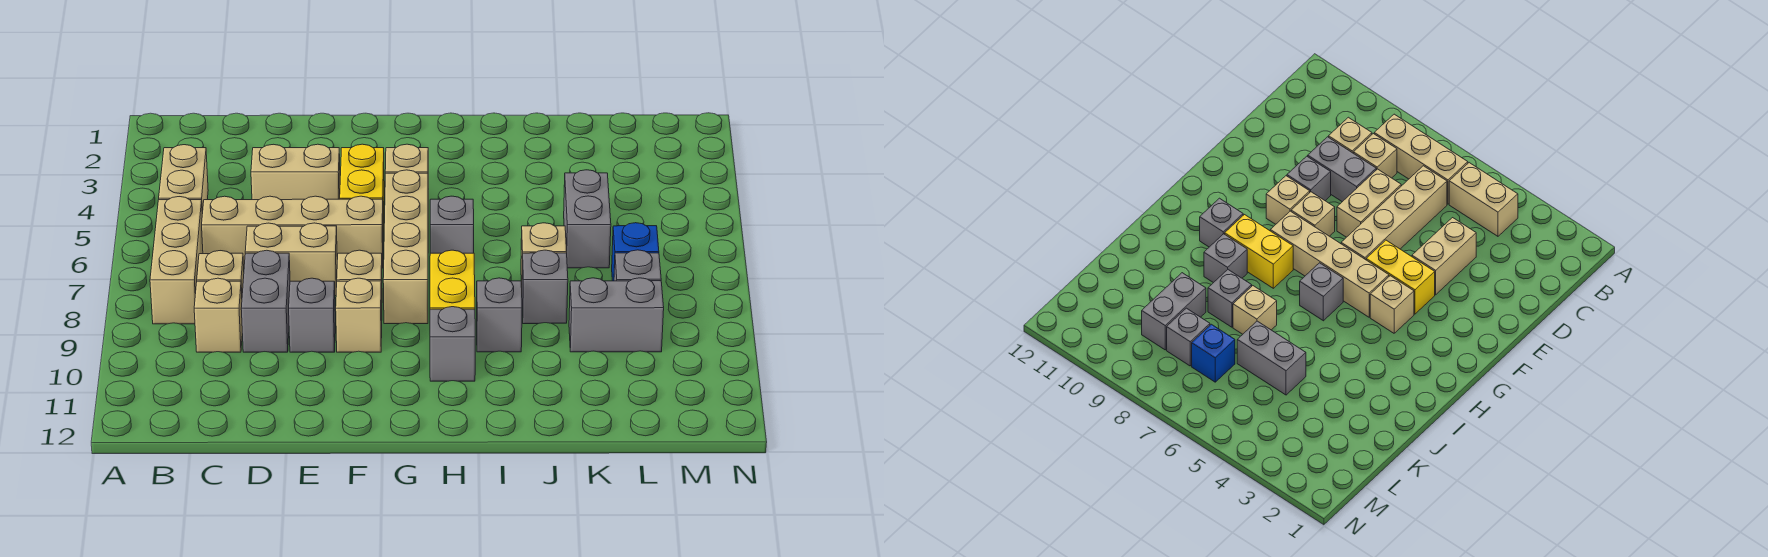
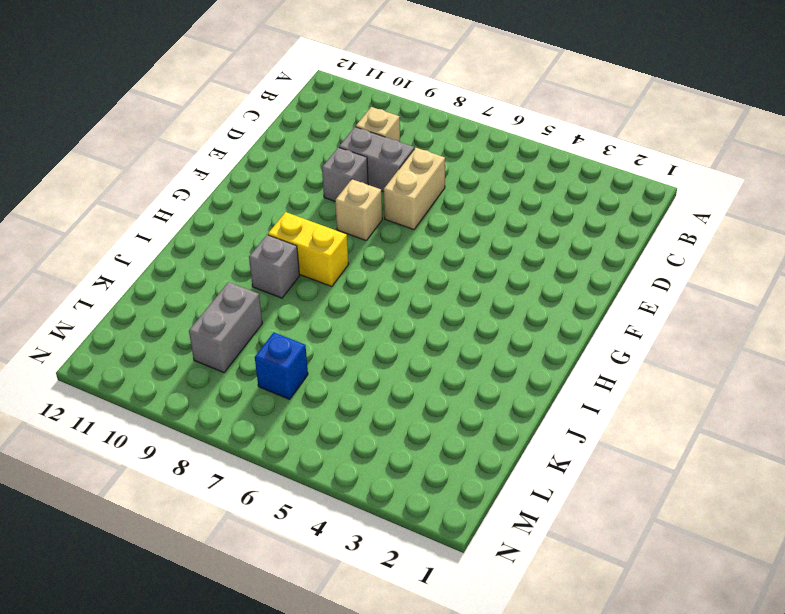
none -> tan 1x2 brick [159,145,208,214]
none -> tan 1x3 brick [150,197,203,324]
none -> tan 1x4 brick [202,196,383,268]

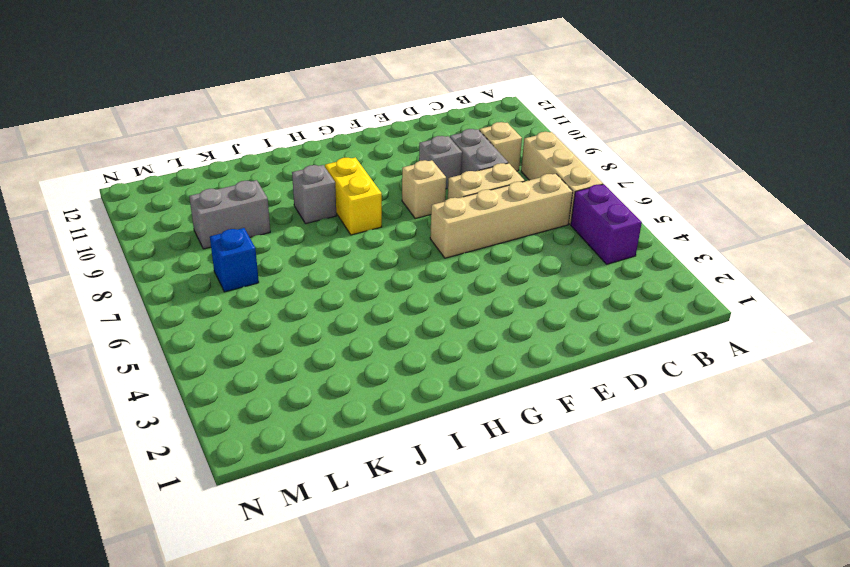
purple 1x2 brick [571,184,642,264] -> tan 1x2 brick [159,145,208,214]
none -> tan 1x1 brick [197,251,244,293]
none -> tan 1x2 brick [251,144,340,200]
none -> yellow 1x2 brick [340,144,384,232]

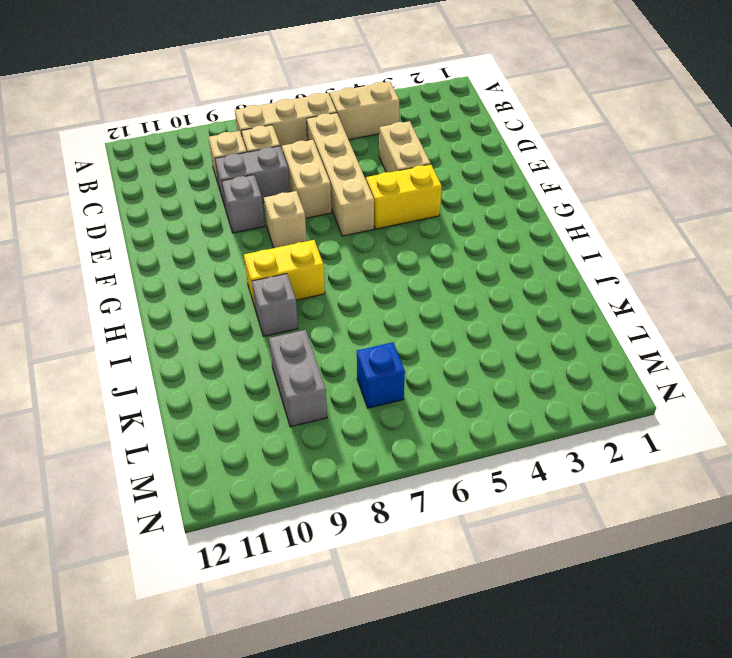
none -> tan 1x1 brick [336,278,382,352]
none -> tan 1x1 brick [385,144,428,173]
none -> tan 1x4 brick [383,170,428,324]

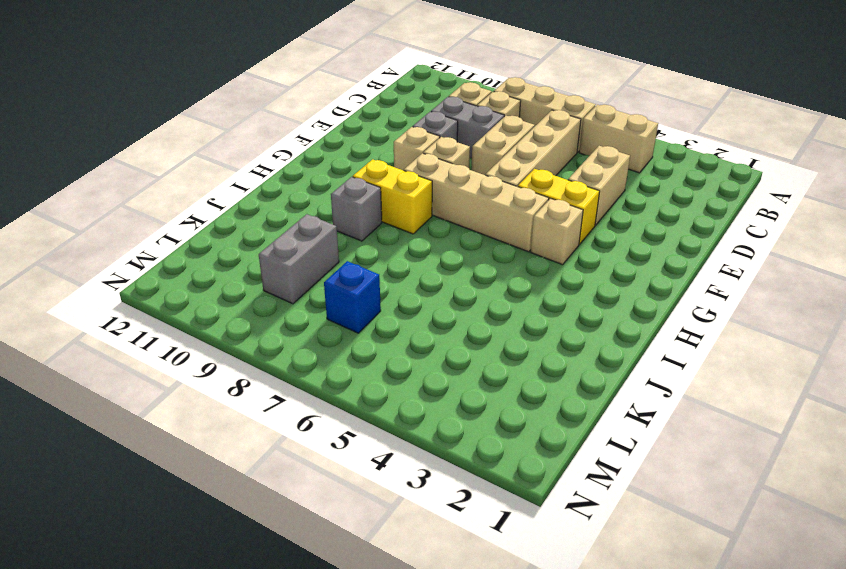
none -> grey 1x1 brick [430,196,474,253]
none -> grey 1x1 brick [430,307,475,381]
none -> tan 1x1 brick [521,223,567,286]

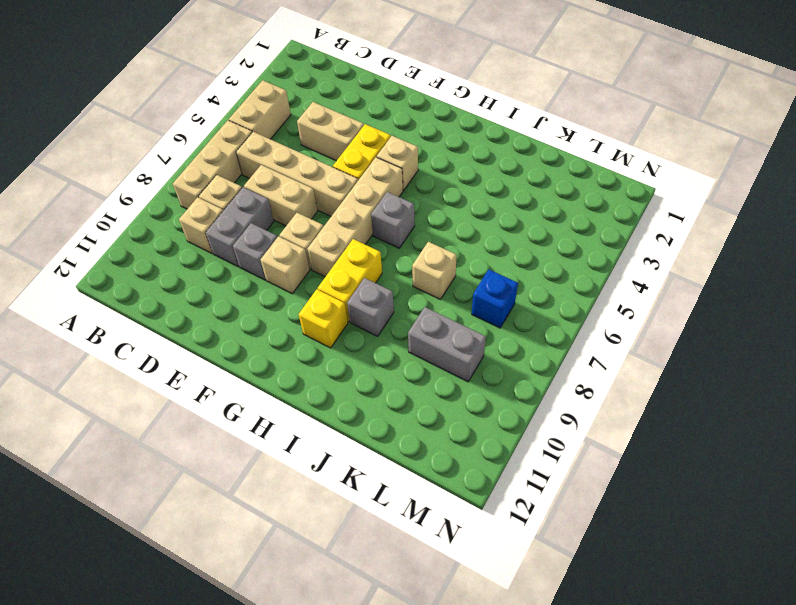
yellow 1x1 brick [299,289,348,348] -> grey 1x1 brick [430,307,475,381]
none -> grey 1x1 brick [522,250,568,324]
none -> grey 1x2 brick [564,170,611,268]
none -> grey 1x1 brick [614,250,661,281]

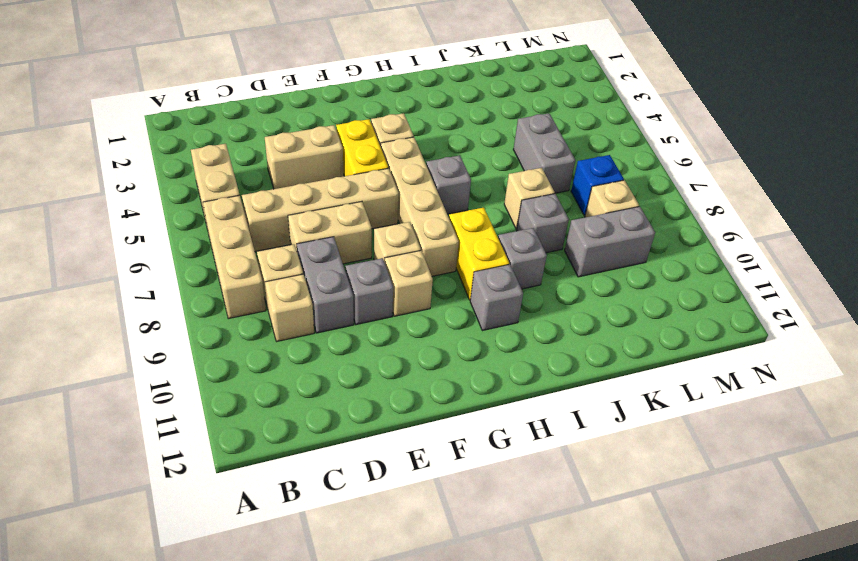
tan 1x1 brick [585,180,639,217] -> grey 1x1 brick [614,250,661,281]

